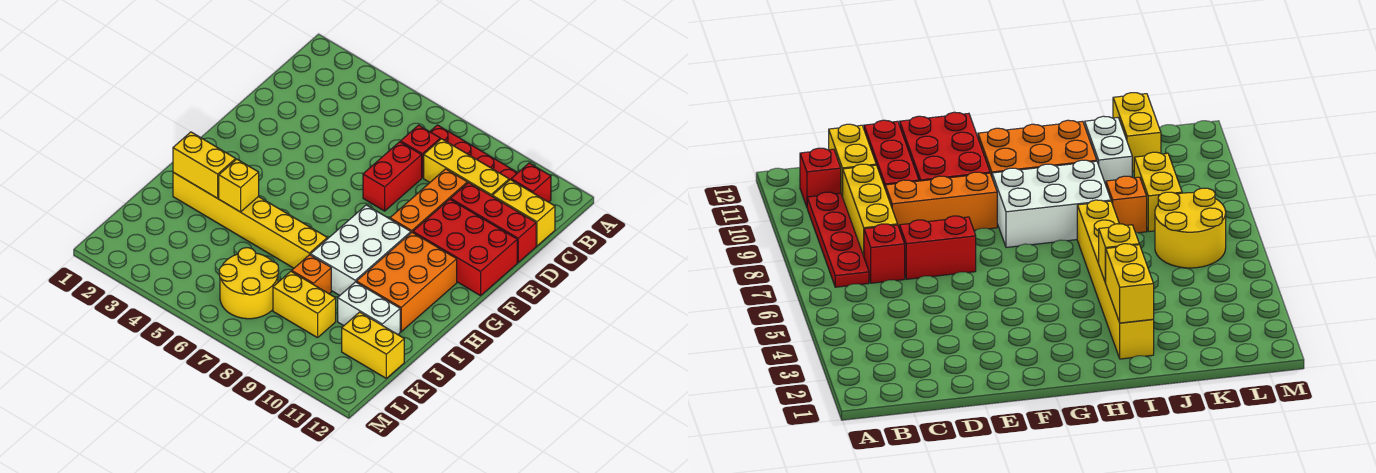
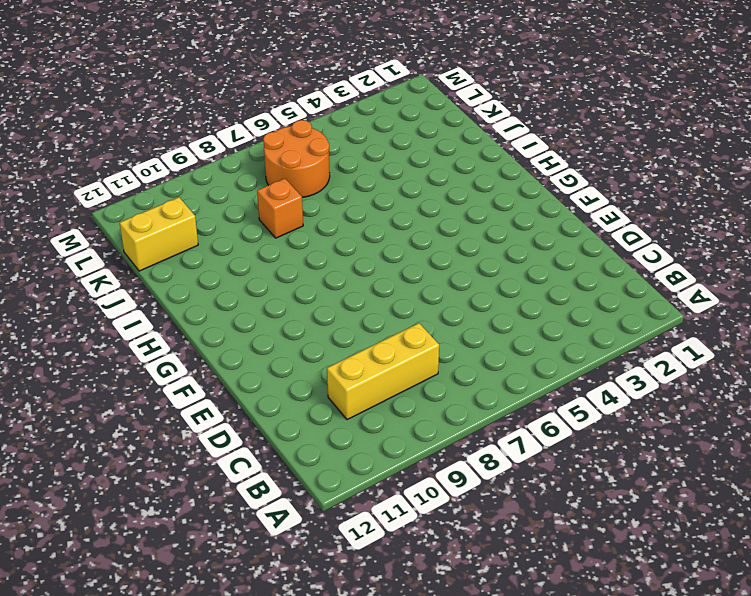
orange 2x2 round brick [263,120,330,197] -> yellow 2x2 round brick [219,248,279,319]
none -> red 1x4 plate [430,125,518,180]
none -> red 1x1 brick [511,163,551,202]
none -> red 1x1 brick [401,125,440,178]

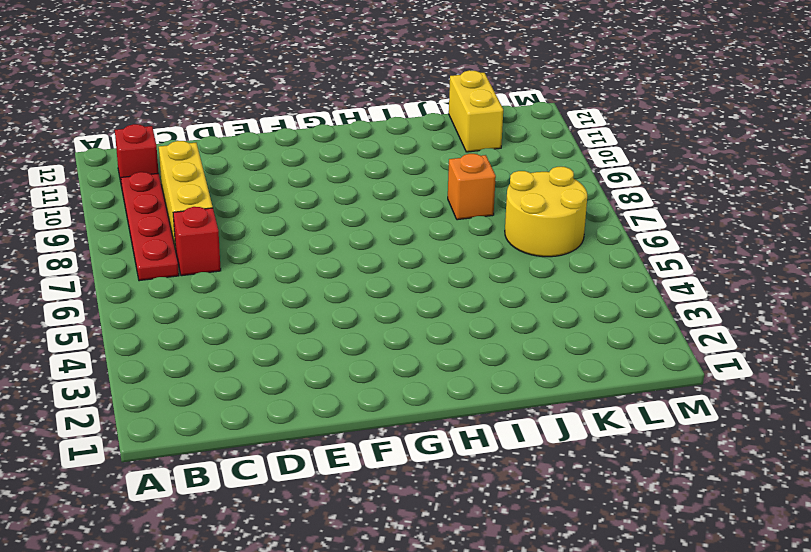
none -> yellow 1x2 brick [492,180,555,246]
none -> red 1x2 brick [363,142,422,211]
none -> orange 1x3 brick [390,169,467,233]

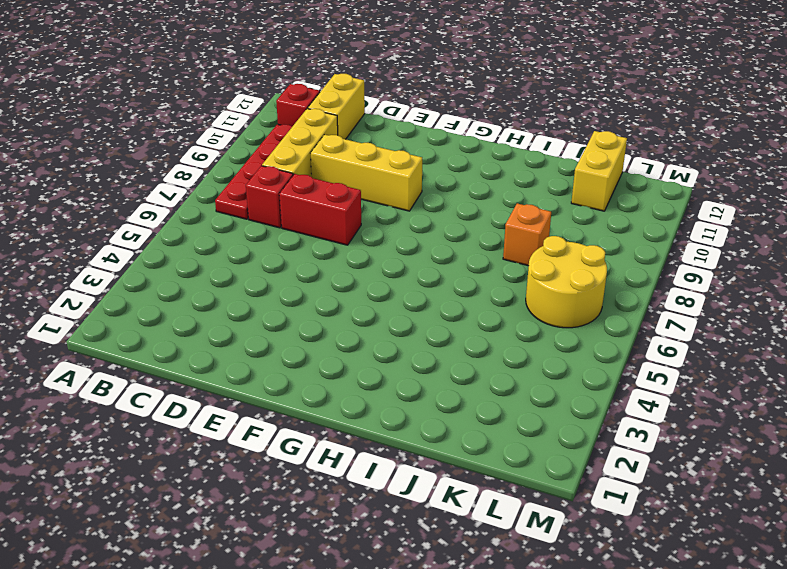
yellow 1x3 brick [311,135,422,211] -> orange 1x3 brick [390,169,467,233]
none -> red 1x3 brick [451,183,536,262]
none -> red 2x3 brick [413,199,517,296]
none -> white 2x3 brick [311,205,411,295]

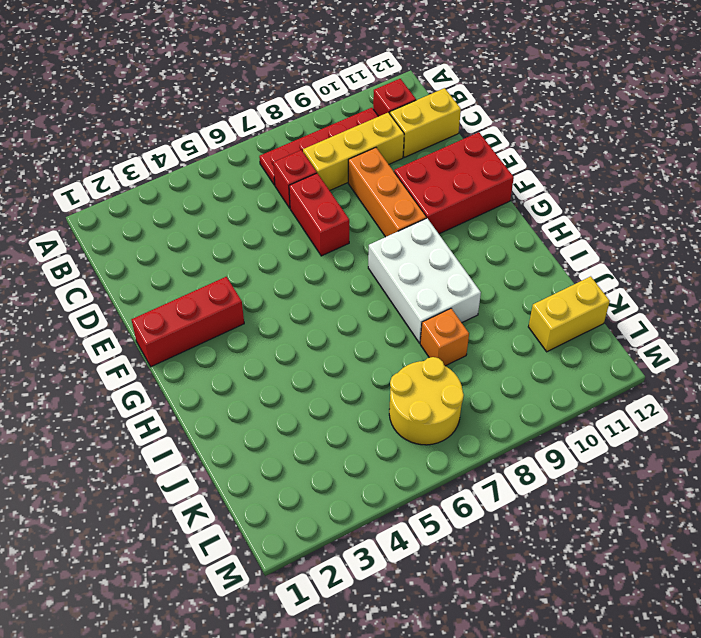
red 1x3 brick [131,277,244,367] -> red 1x3 brick moved to [451,183,536,262]
none -> orange 2x3 brick [356,232,457,332]
none -> yellow 1x6 brick [173,172,327,268]
none -> white 1x2 brick [338,282,400,334]

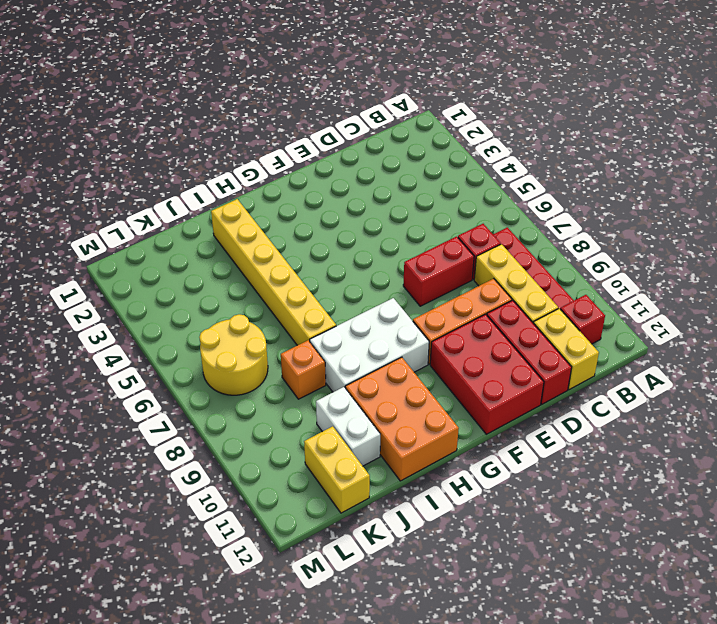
orange 2x3 brick [345,357,459,481] -> orange 2x3 brick turned to [356,232,457,332]
none -> yellow 1x2 brick [273,271,336,338]
none -> yellow 1x2 brick [173,132,236,198]
none -> yellow 1x1 brick [219,159,259,212]

